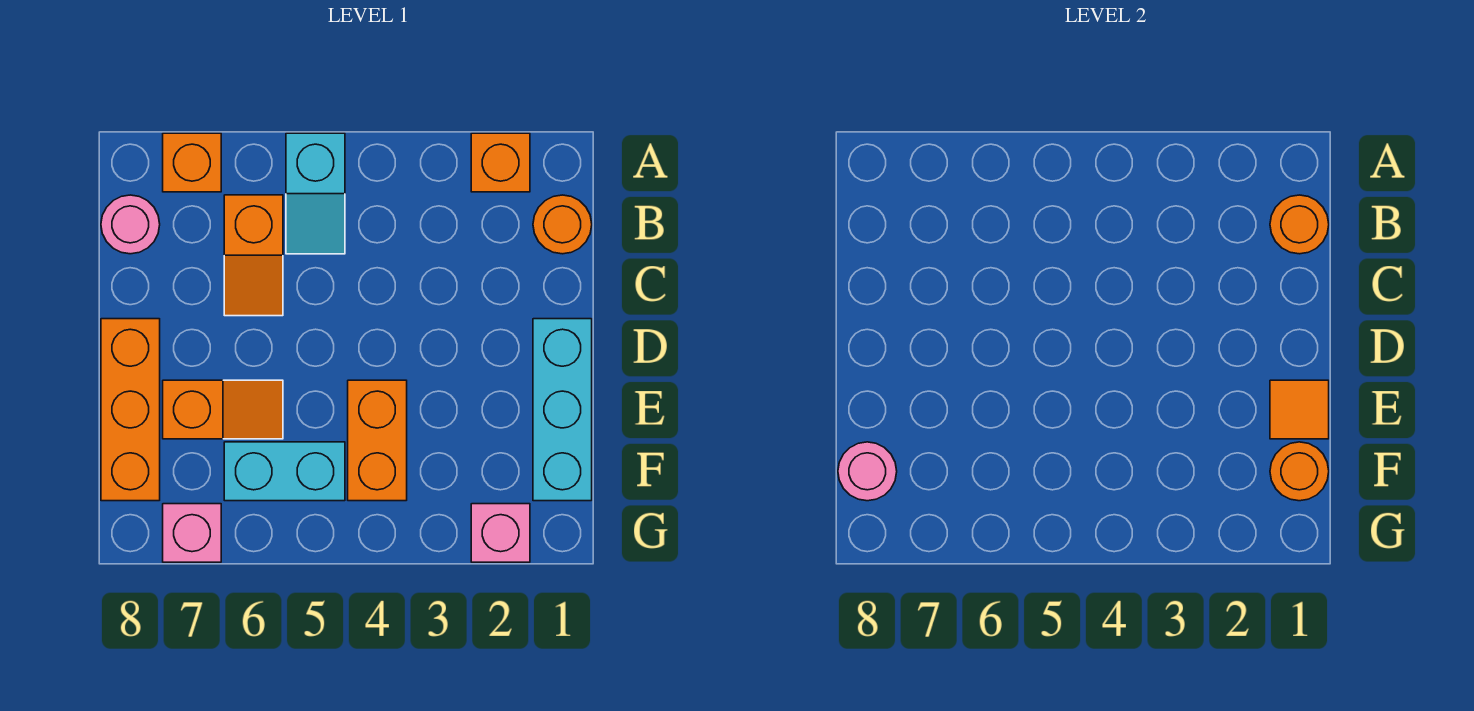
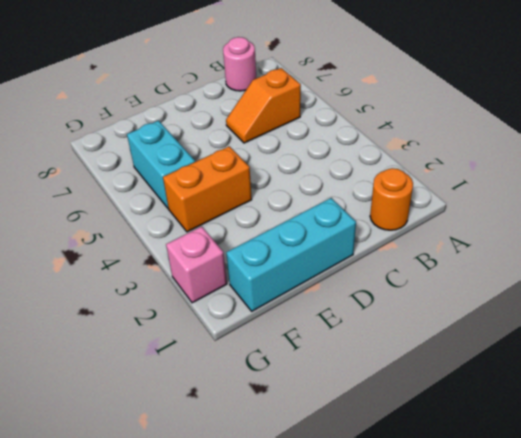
none -> orange 1x1 brick [471,133,530,192]
none -> cyan 1x2 slope [286,133,345,254]
none -> orange 1x1 brick [163,133,221,192]

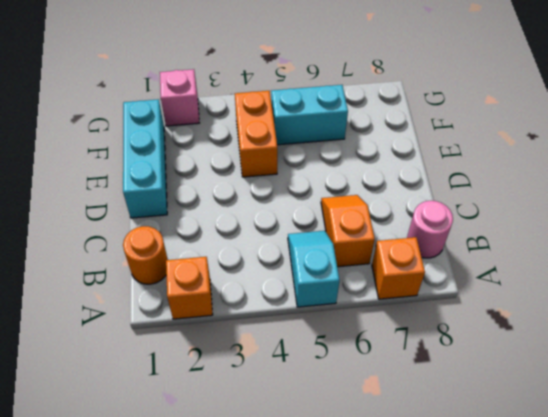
none -> orange 1x3 brick [101,319,160,501]
none -> orange 1x2 slope [163,380,283,439]
none -> pink 1x1 brick [163,504,221,562]

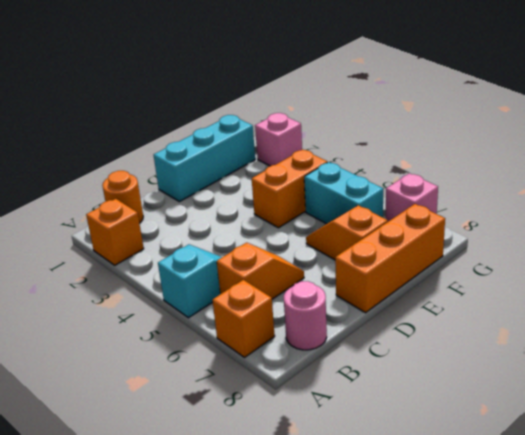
none -> orange 1x1 round brick [1270,195,1329,254]
none -> orange 1x1 tile [1270,380,1329,439]
none -> orange 1x1 round brick [1270,442,1329,501]

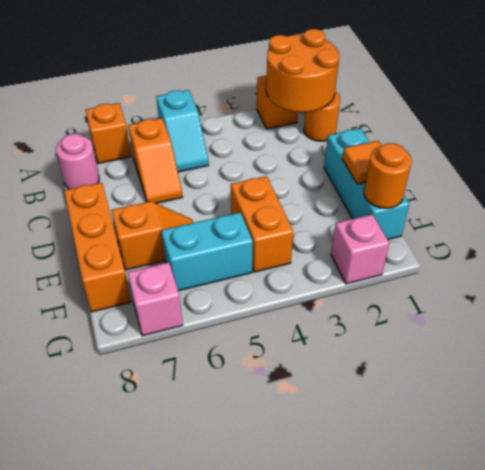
orange 2x2 round brick [266,29,339,112] -> orange 1x1 round brick [1270,195,1329,254]
none -> pink 1x1 round brick [838,442,897,501]

